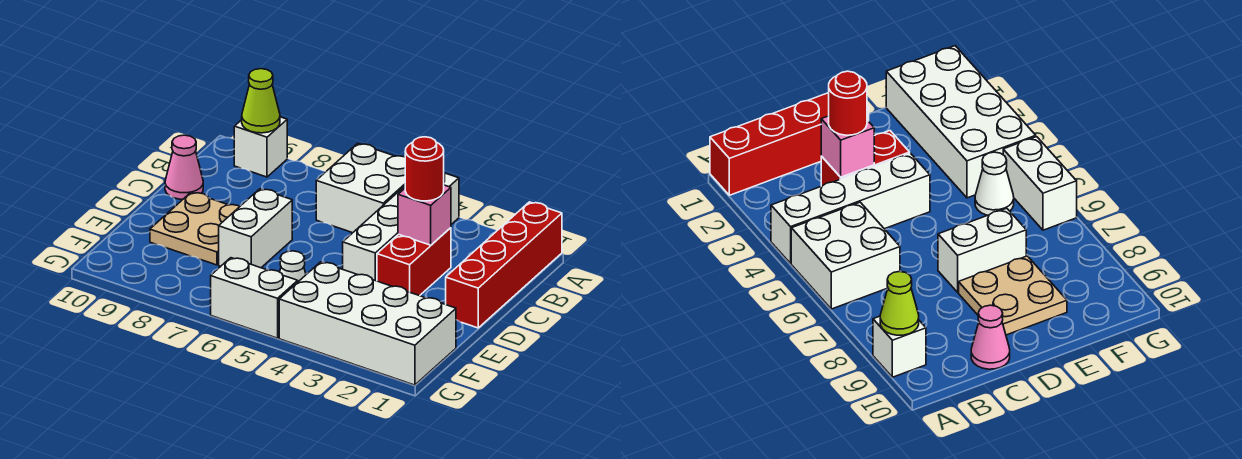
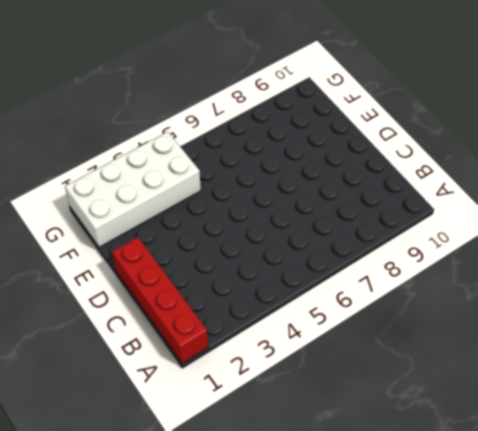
none -> white 1x4 brick [343,173,459,281]
none -> white 2x2 brick [316,143,405,233]
none -> white 1x1 brick [234,117,287,177]

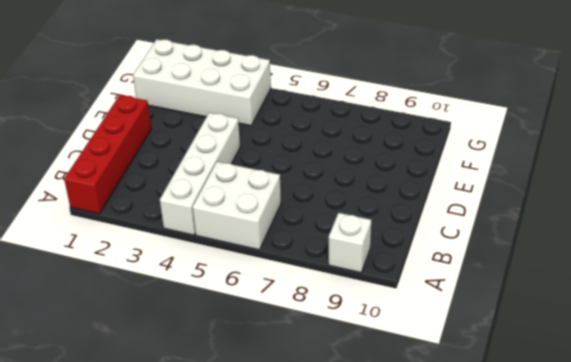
none -> red 1x2 brick [377,228,451,296]
none -> pink 1x1 cone [165,135,203,199]
none -> white 1x2 brick [219,189,292,268]

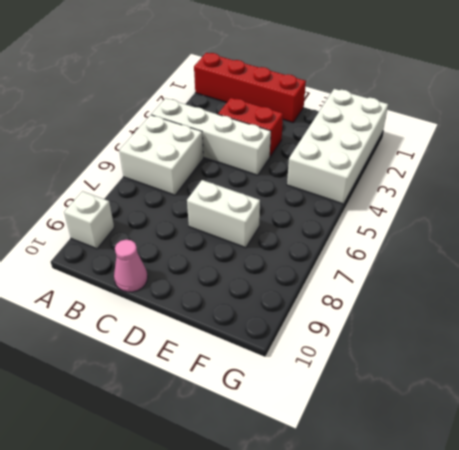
none -> tan 2x2 plate [150,192,240,265]
none -> white 1x1 cone [280,251,306,282]
none -> white 1x2 brick [211,258,298,338]

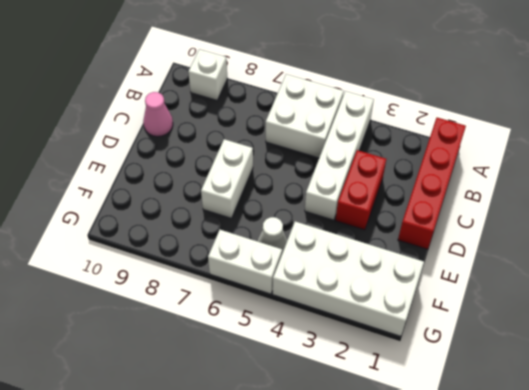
none -> tan 2x2 plate [150,192,240,265]
none -> lime 1x1 cone [242,69,280,133]
none -> pink 1x1 brick [398,185,451,245]

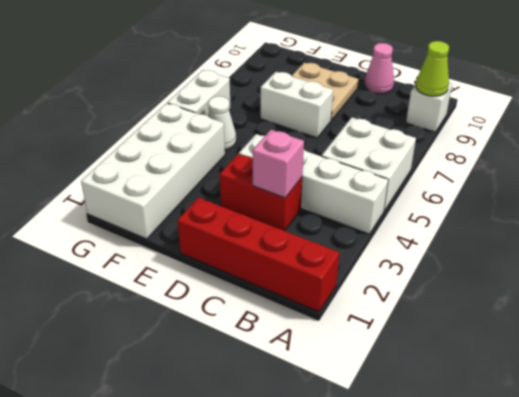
none -> red 1x1 round brick [405,137,444,201]

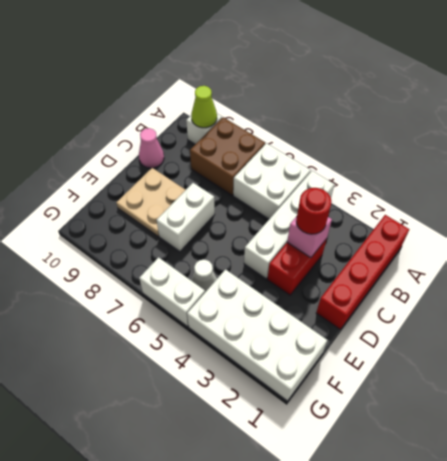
brown 2x2 brick [190,117,265,195] -> none

